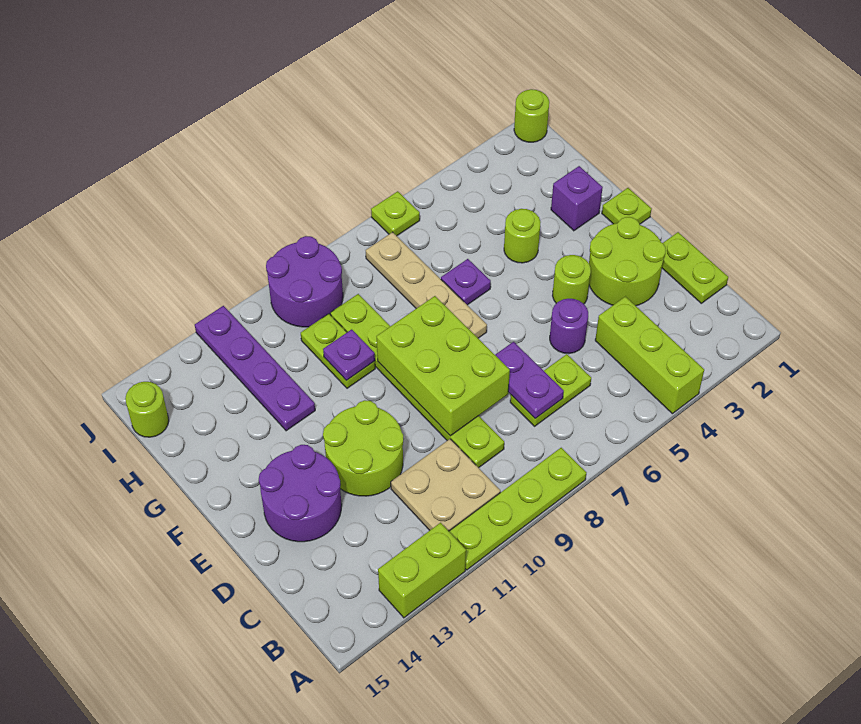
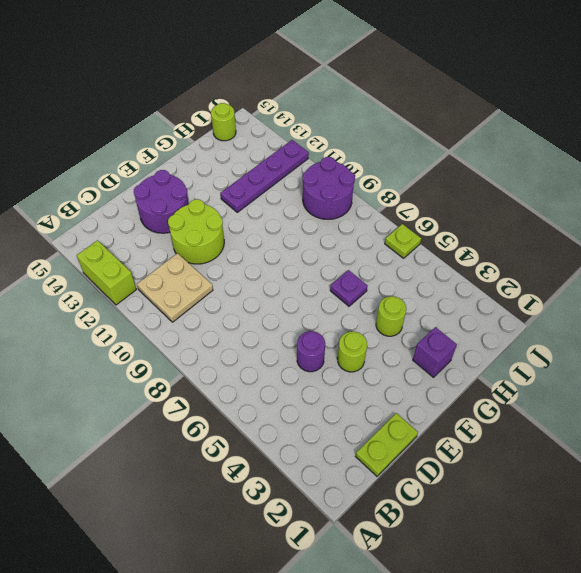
none -> lime 1x3 brick [595,297,704,414]
none -> lime 1x4 plate [449,448,586,570]
none -> lime 1x2 plate [510,354,591,426]

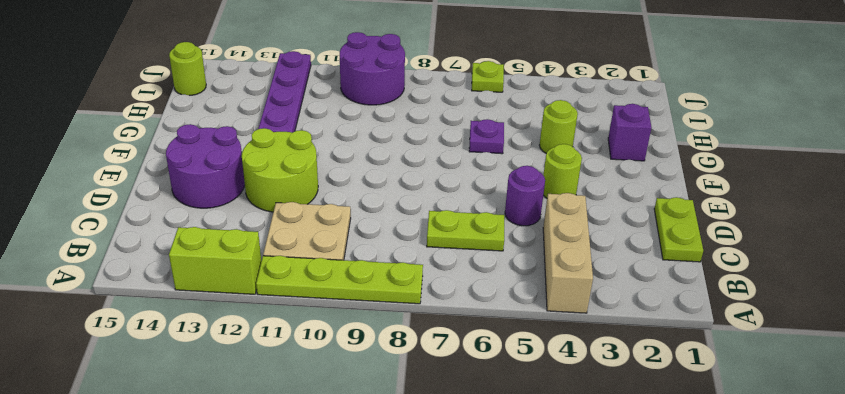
tan 1x3 brick [543,193,593,313] -> lime 1x3 brick [595,297,704,414]
none -> lime 1x6 plate [330,294,504,468]
none -> lime 2x2 round brick [589,217,666,306]
none -> lime 1x1 plate [602,188,652,224]

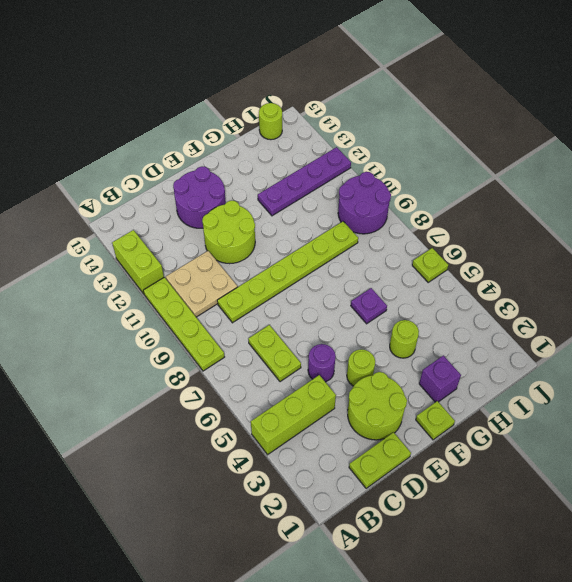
none -> tan 1x4 plate [366,232,487,338]
none -> lime 1x2 plate [301,314,375,388]
none -> lime 1x1 round brick [514,89,549,142]

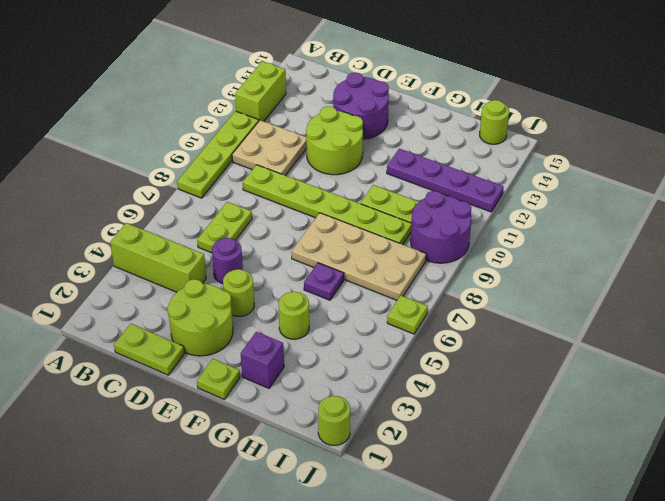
tan 2x4 plate [292,213,426,300] -> tan 1x4 plate [366,232,487,338]
none -> purple 1x2 plate [495,342,564,419]
none -> lime 2x3 brick [376,296,510,436]
none -> purple 1x1 plate [323,329,375,381]

